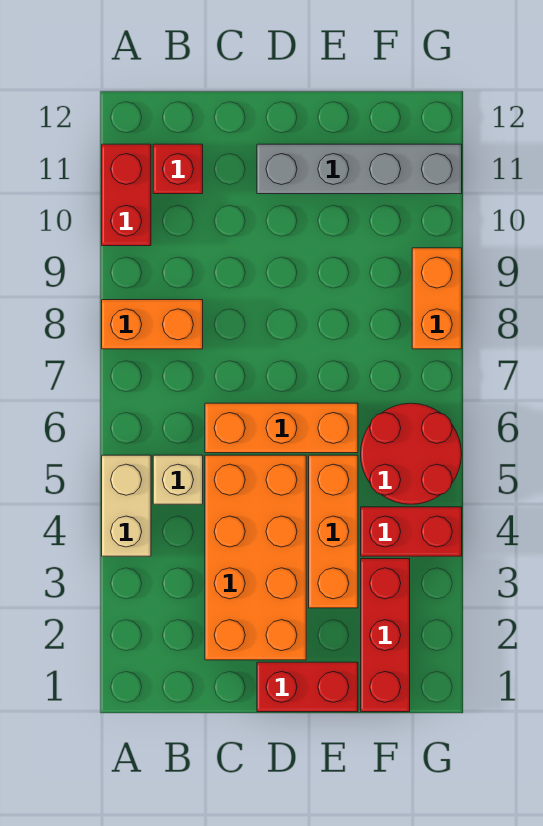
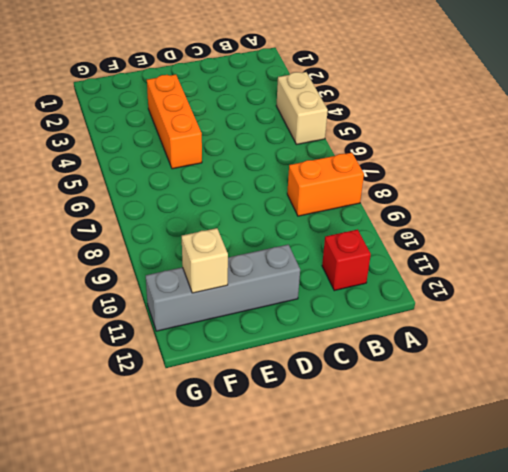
tan 1x1 brick [182,228,228,293] -> tan 1x1 brick moved to [153,455,203,504]
none -> red 1x2 brick [102,144,151,246]
none -> orange 2x4 brick [205,455,306,660]
none -> orange 1x3 brick [205,403,358,453]

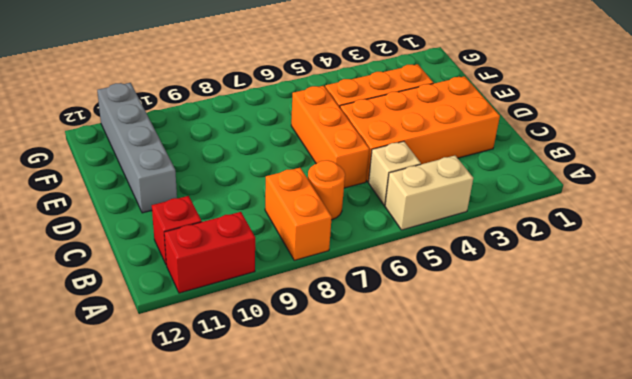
orange 1x1 round brick [308,160,345,220] -> none
none -> red 1x2 brick [257,662,358,712]
none -> red 1x3 brick [361,559,410,712]
none -> red 1x2 brick [361,507,462,556]

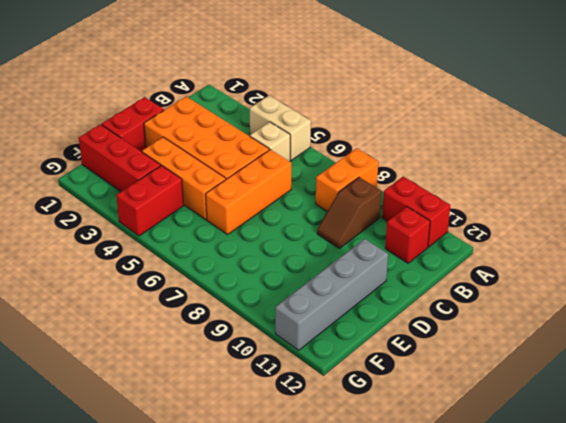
brown 1x2 slope [317,177,382,248] -> none
none -> red 2x2 round brick [361,403,462,504]
none -> orange 1x2 brick [412,248,462,349]

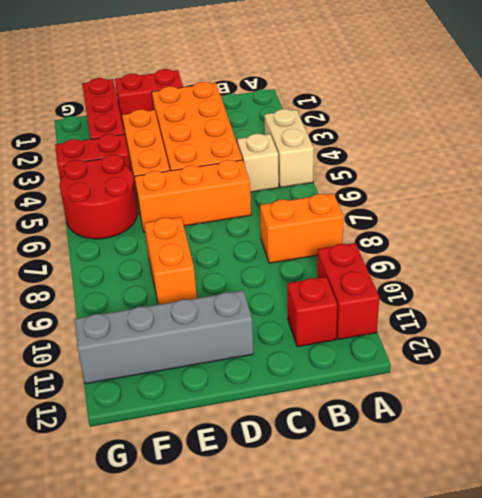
orange 1x2 brick [144,217,197,305] -> orange 1x2 brick moved to [412,248,462,349]

